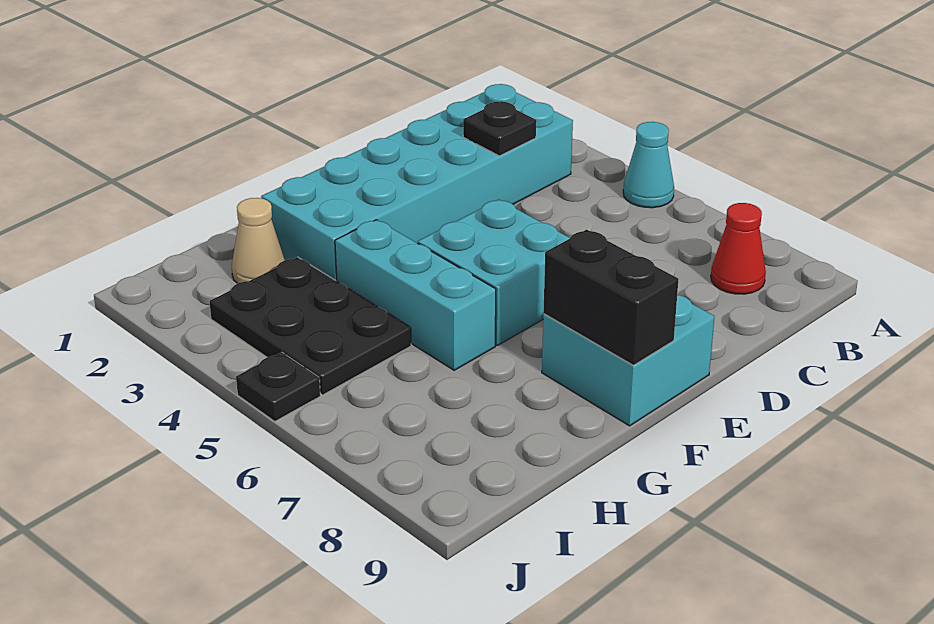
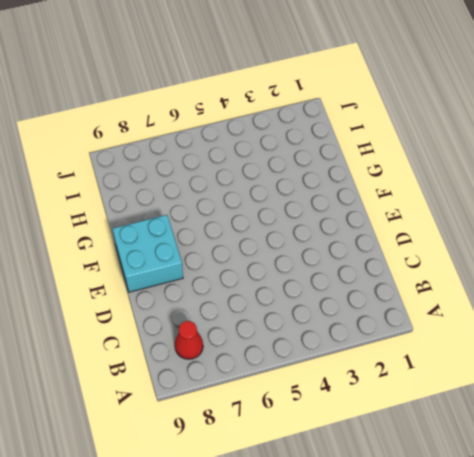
none -> cyan 1x1 cone [623,122,674,208]
none -> cyan 2x6 brick [261,84,573,281]

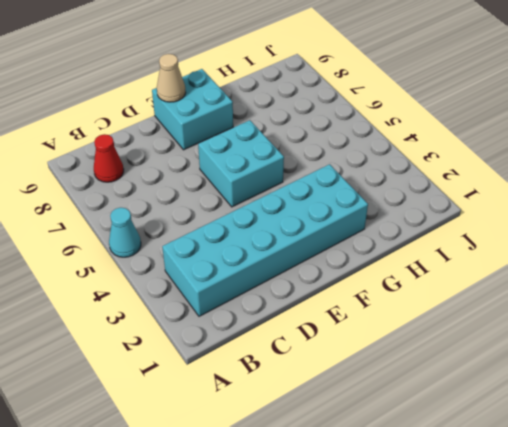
tan 1x1 cone [157,54,186,102] -> tan 1x1 cone moved to [232,198,285,284]
none -> cyan 1x3 brick [335,220,496,370]
none -> black 2x3 plate [209,257,411,395]

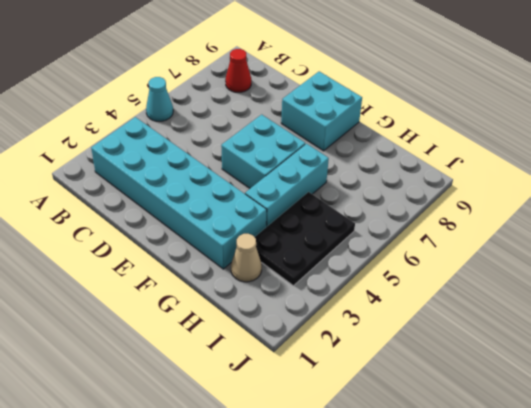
none -> black 1x1 plate [236,352,320,421]
none -> black 1x1 plate [463,101,536,156]

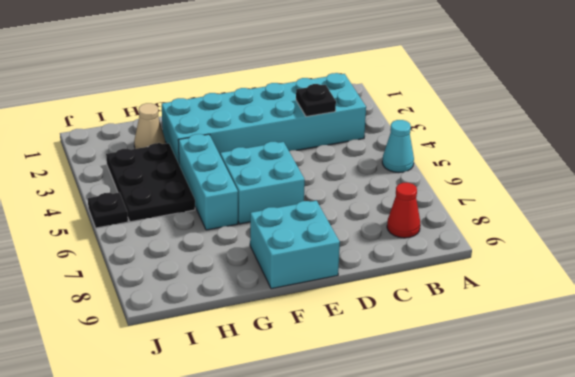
none -> black 1x2 brick [543,230,679,365]

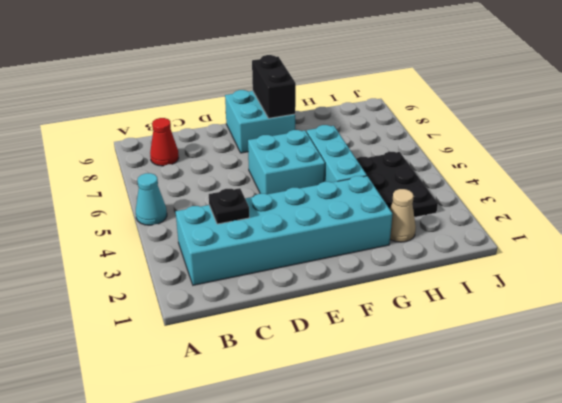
none -> black 1x1 plate [236,352,320,421]

